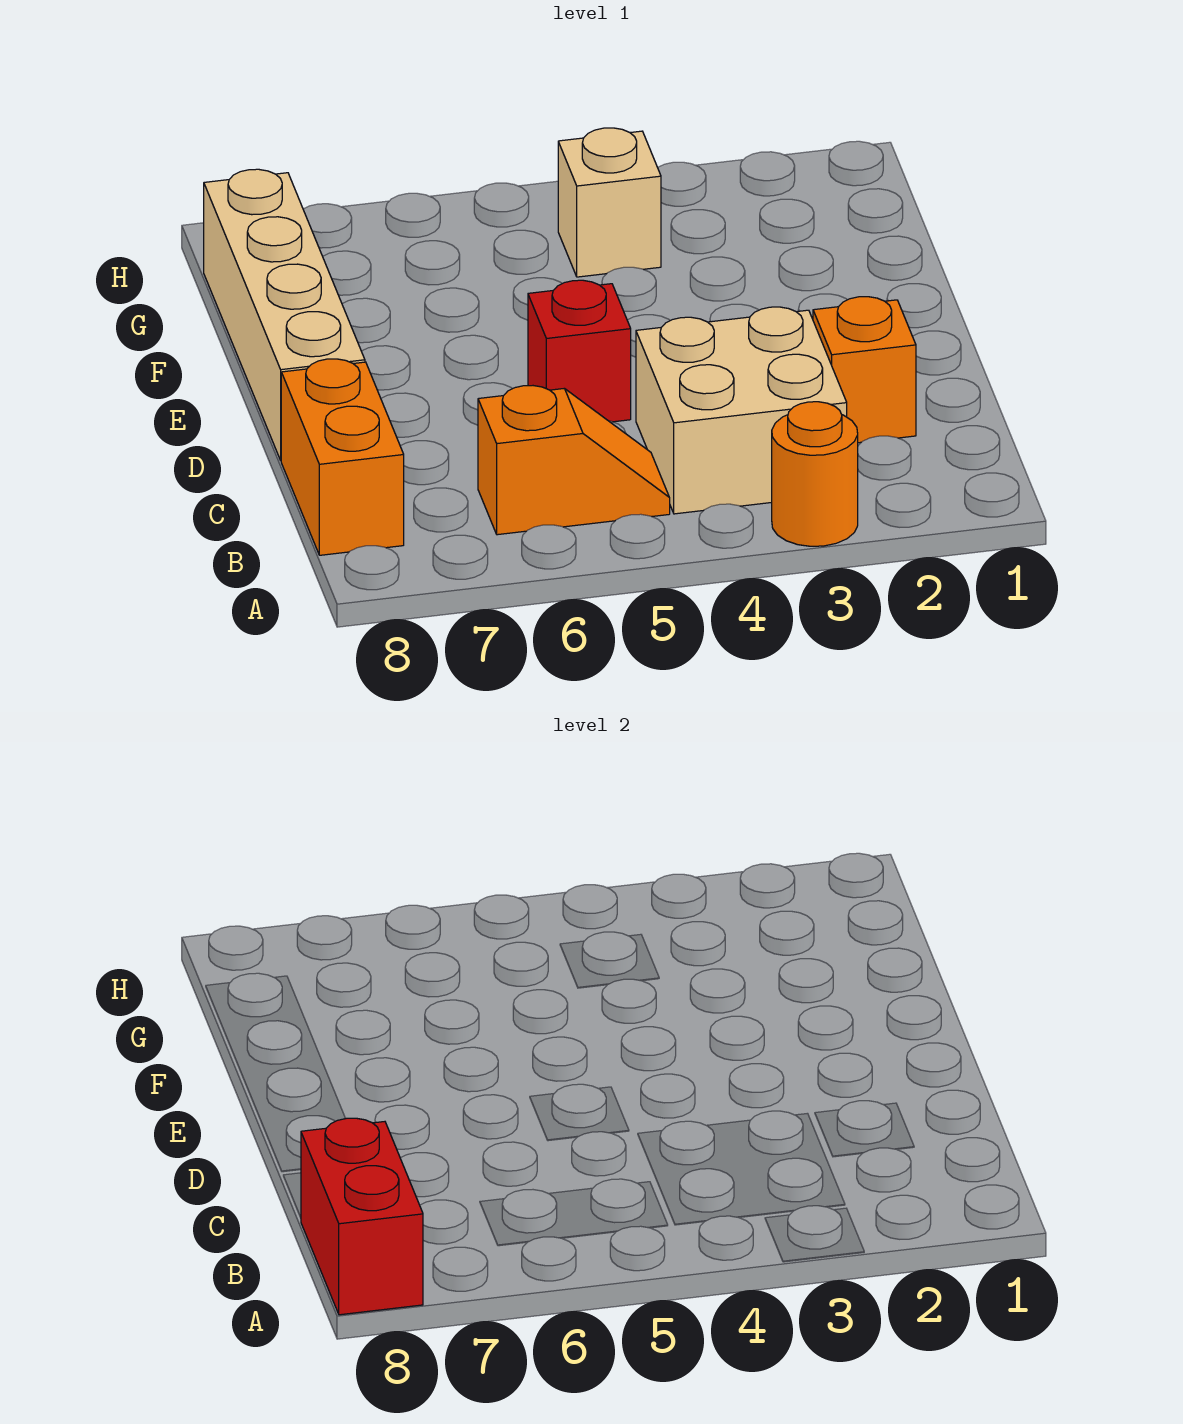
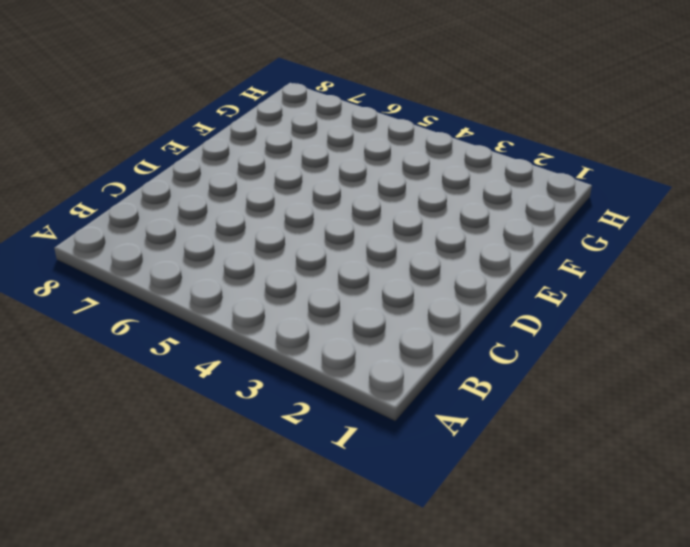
none -> orange 1x1 round brick [772,402,858,546]
none -> tan 2x2 brick [636,307,847,514]

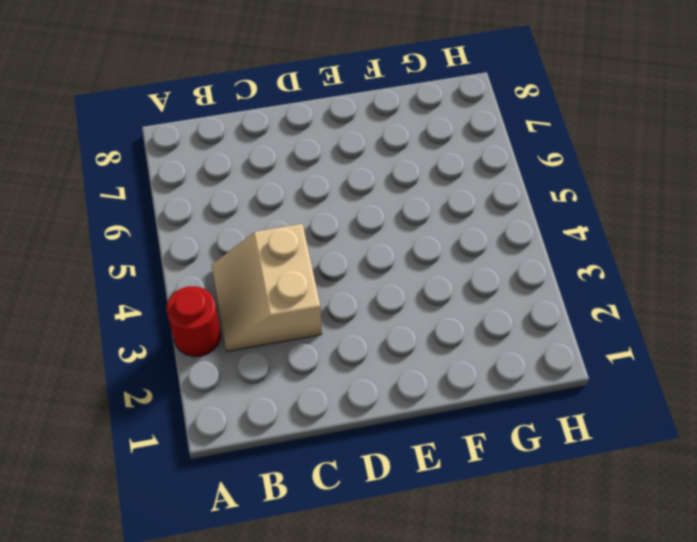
red 1x1 round brick [167,286,221,357] -> orange 1x1 round brick [772,402,858,546]
tan 2x2 slope [212,224,322,352] -> tan 2x2 brick [636,307,847,514]
none -> orange 1x2 slope [478,386,670,535]
none -> orange 1x2 brick [281,359,404,555]

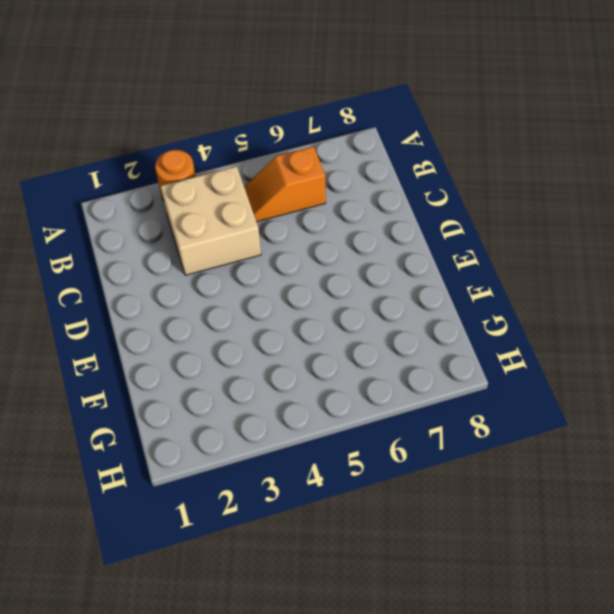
none -> orange 1x2 brick [281,359,404,555]
none -> orange 1x1 brick [813,297,916,443]

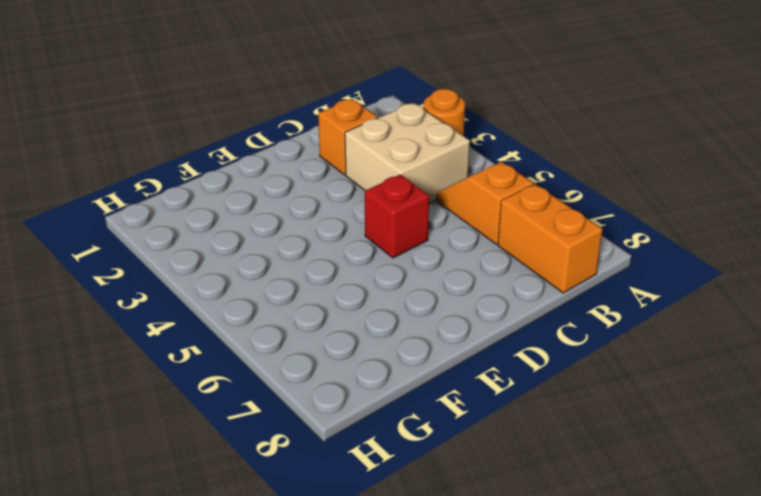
orange 1x2 brick [498,184,603,293] -> orange 1x2 brick turned to [281,359,404,555]
none -> tan 1x4 brick [204,169,365,460]
none -> tan 1x1 brick [558,128,661,277]

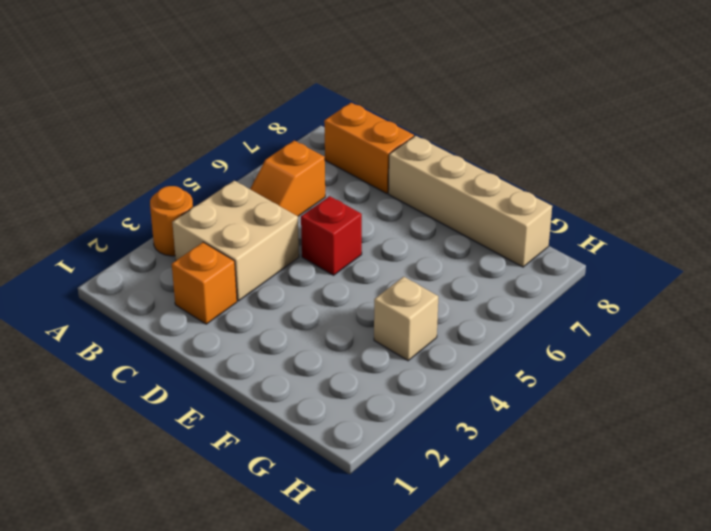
none -> red 1x2 brick [301,1118,423,1315]

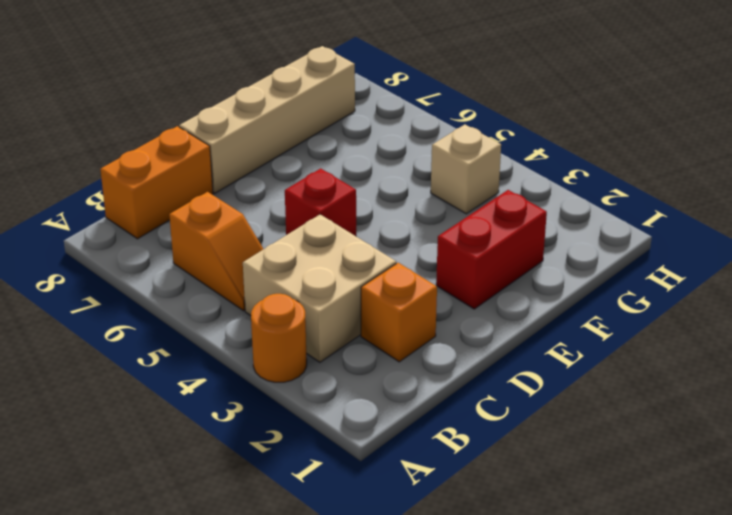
red 1x2 brick [436,190,547,309] -> red 1x2 brick moved to [301,1118,423,1315]

